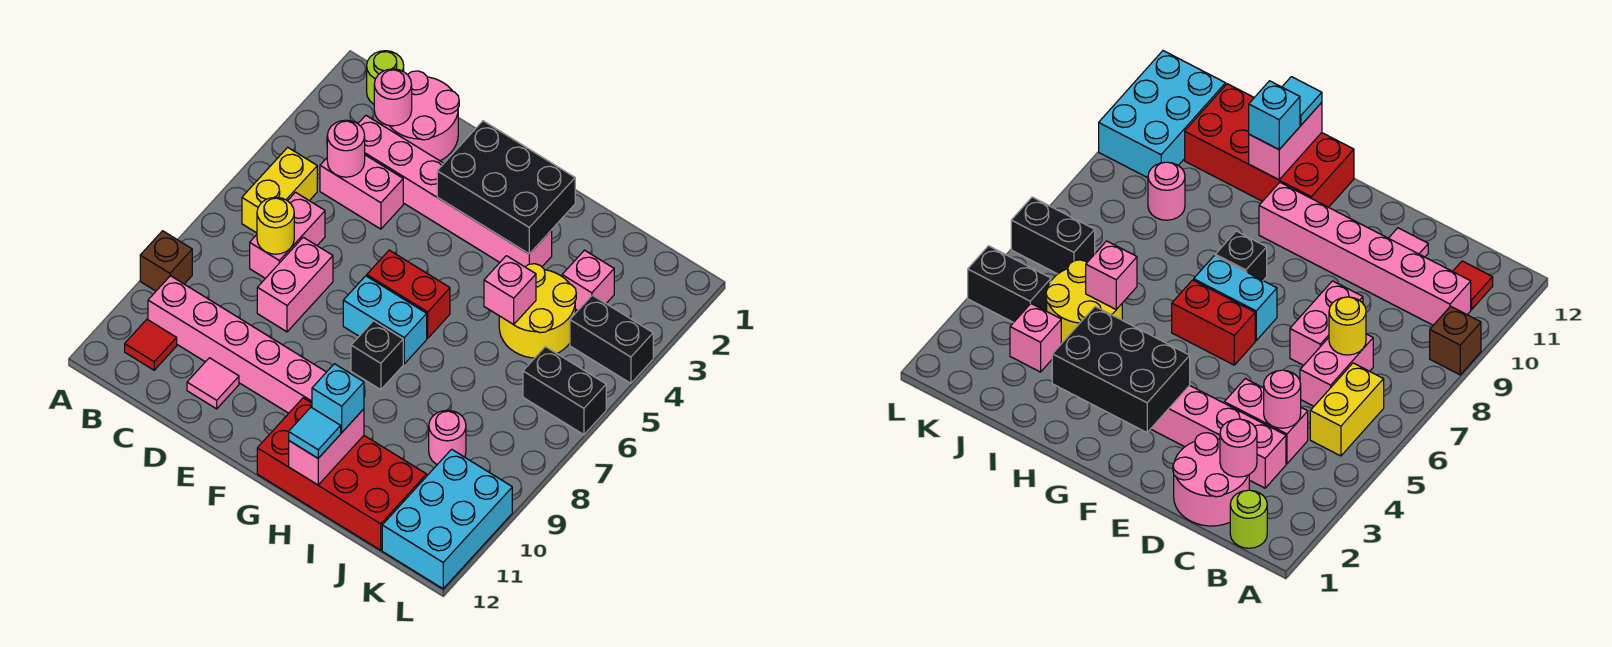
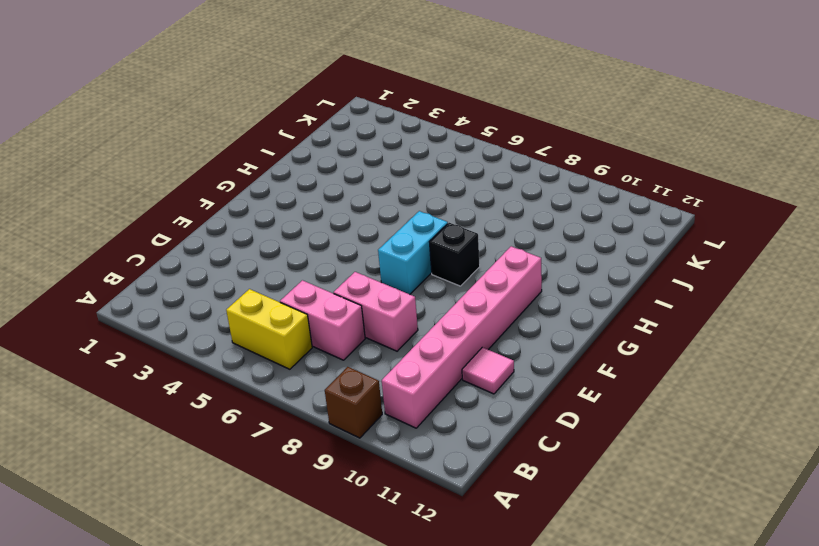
none -> lime 1x1 round brick [367,51,404,104]
none -> red 1x1 tile [125,319,177,370]
none -> pink 2x2 round brick [382,71,459,161]

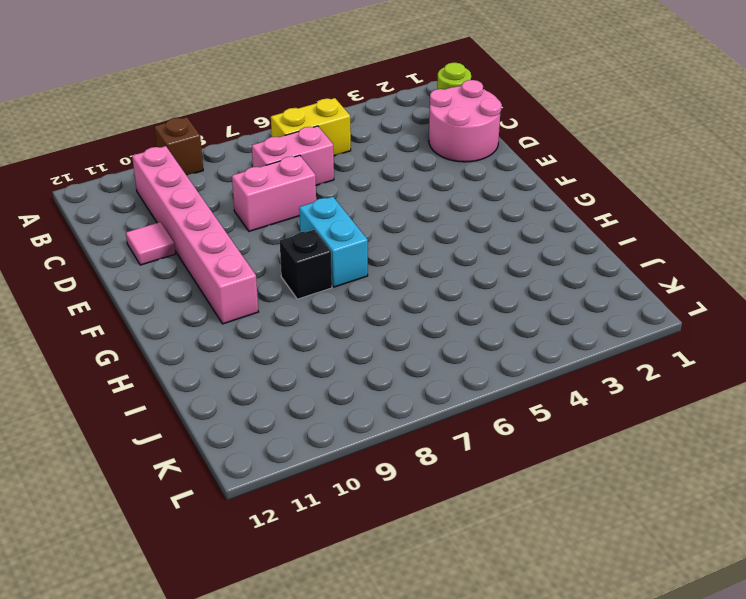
none -> red 1x1 tile [125,319,177,370]
none -> pink 1x6 brick [358,116,552,267]
none -> pink 1x2 brick [320,155,403,229]

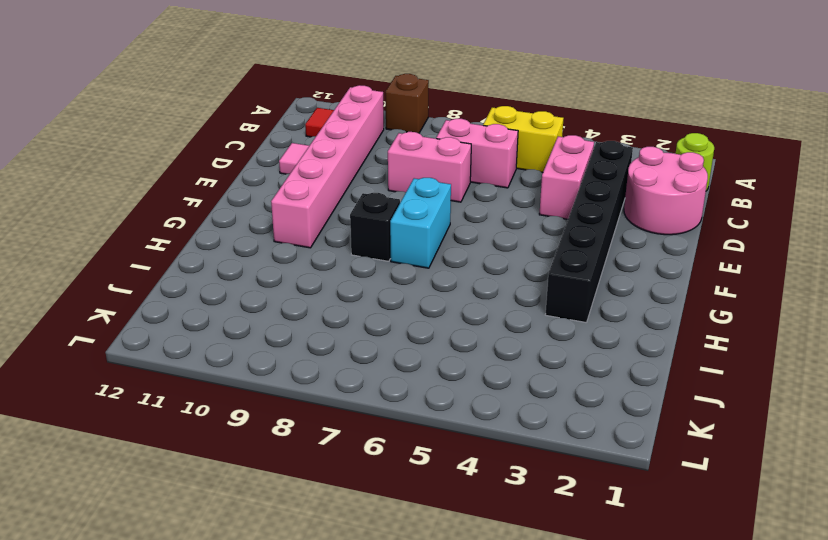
black 1x6 brick [545,141,633,322] -> pink 1x6 brick [358,116,552,267]
none -> red 1x2 brick [367,250,450,338]
none -> red 2x4 brick [257,398,427,550]
none -> yellow 2x2 round brick [499,264,576,358]

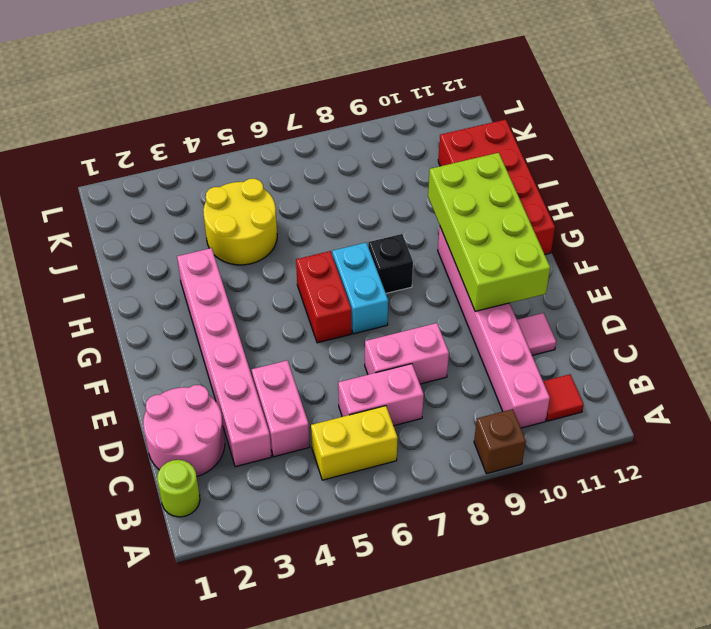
lime 2x4 brick [428,153,550,311] -> pink 1x2 brick [289,409,364,485]
none -> pink 1x1 brick [562,250,614,310]
none -> pink 1x1 round brick [429,410,466,464]
none -> black 1x2 brick [570,295,653,383]

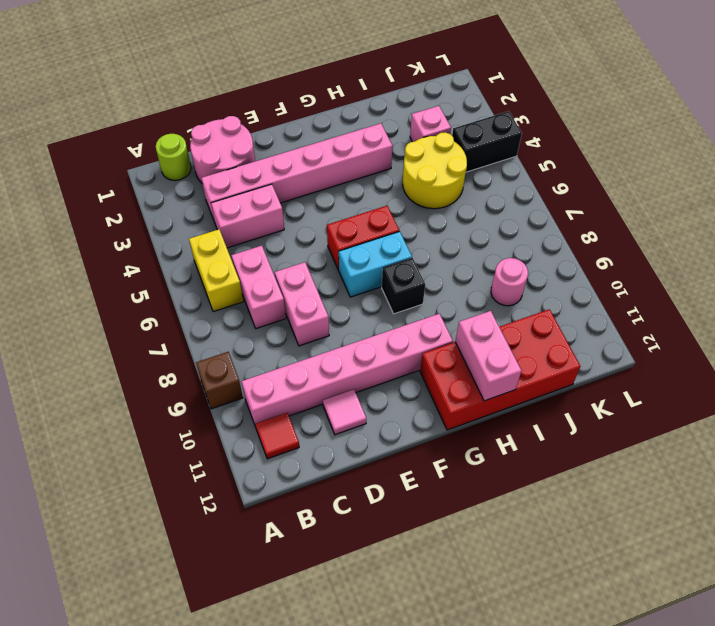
none -> black 1x2 brick [523,347,606,435]
none -> cyan 2x3 brick [382,449,512,589]
none -> pink 1x1 round brick [374,69,412,126]

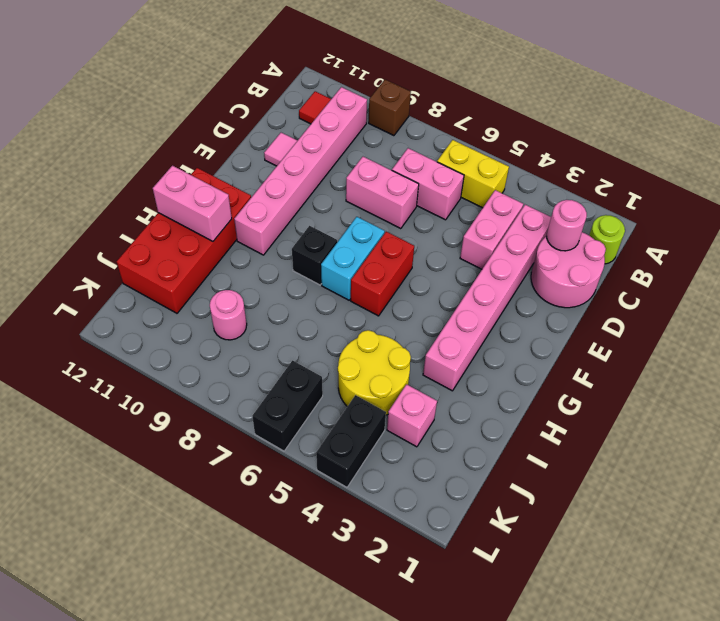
none -> cyan 2x3 brick [382,449,512,589]
none -> pink 1x1 round brick [327,120,365,177]
none -> yellow 1x1 round brick [257,197,294,254]

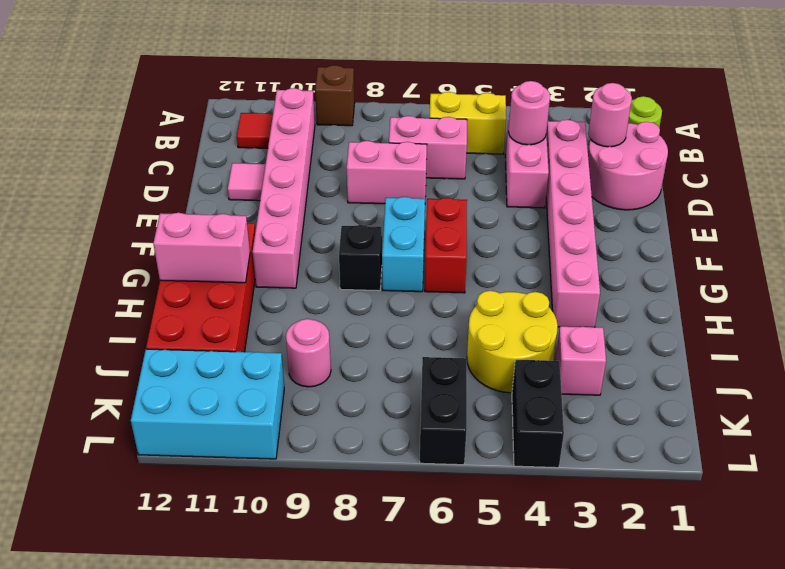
none -> yellow 1x1 round brick [257,197,294,254]
none -> black 2x3 brick [437,121,575,254]
none -> pink 1x1 brick [484,256,536,325]

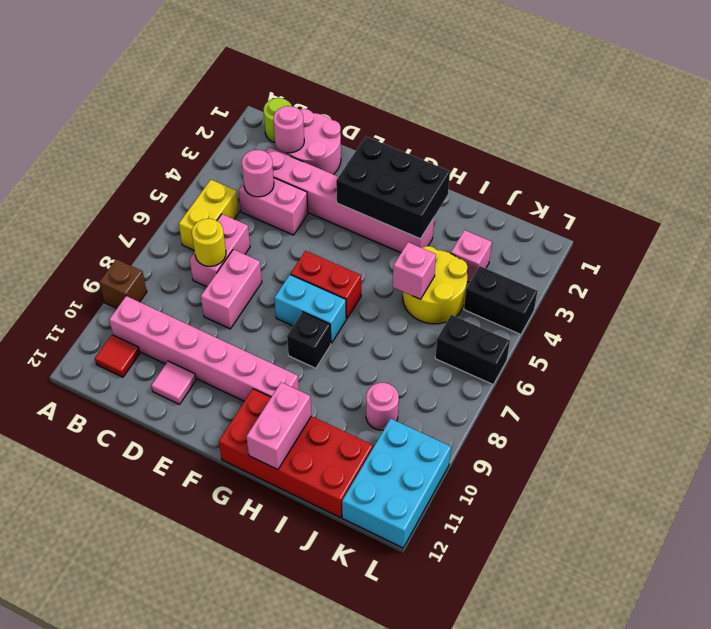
none -> cyan 1x1 brick [312,364,364,432]
none -> cyan 1x1 tile [289,407,341,458]

